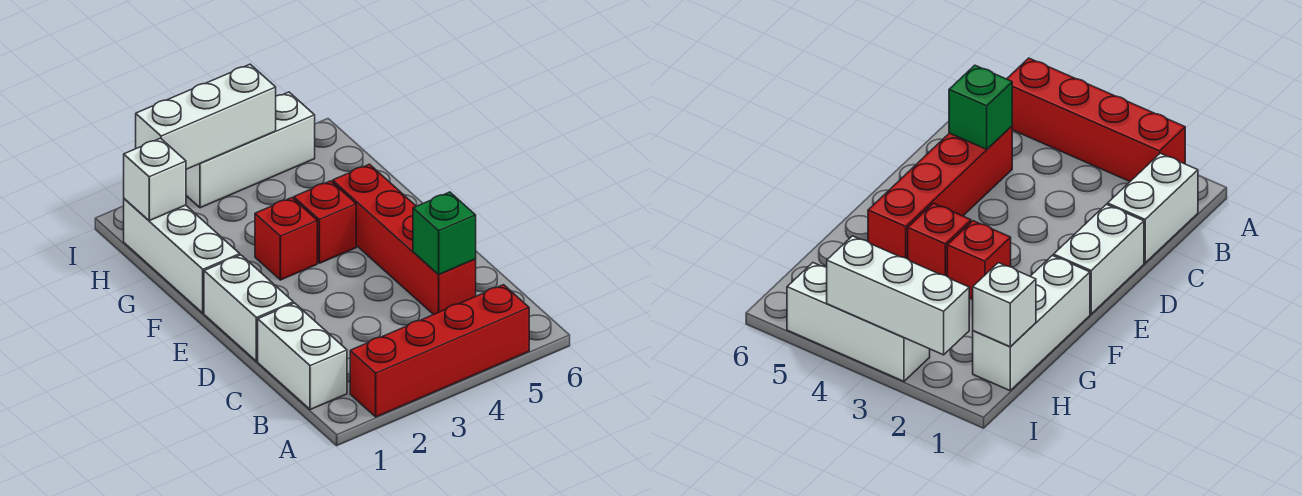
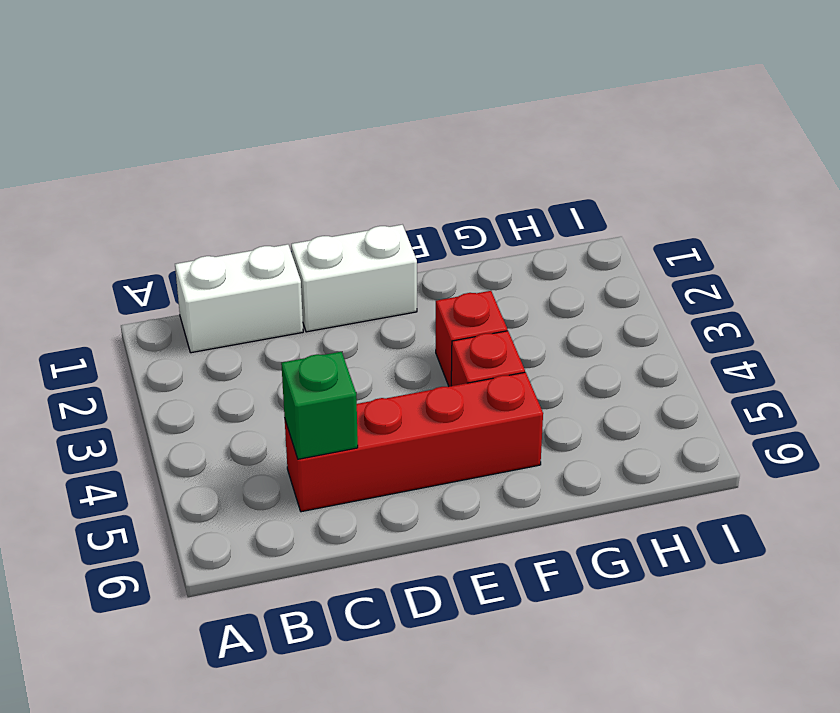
none -> red 1x4 brick [350,285,529,417]
none -> white 1x3 brick [124,199,240,313]

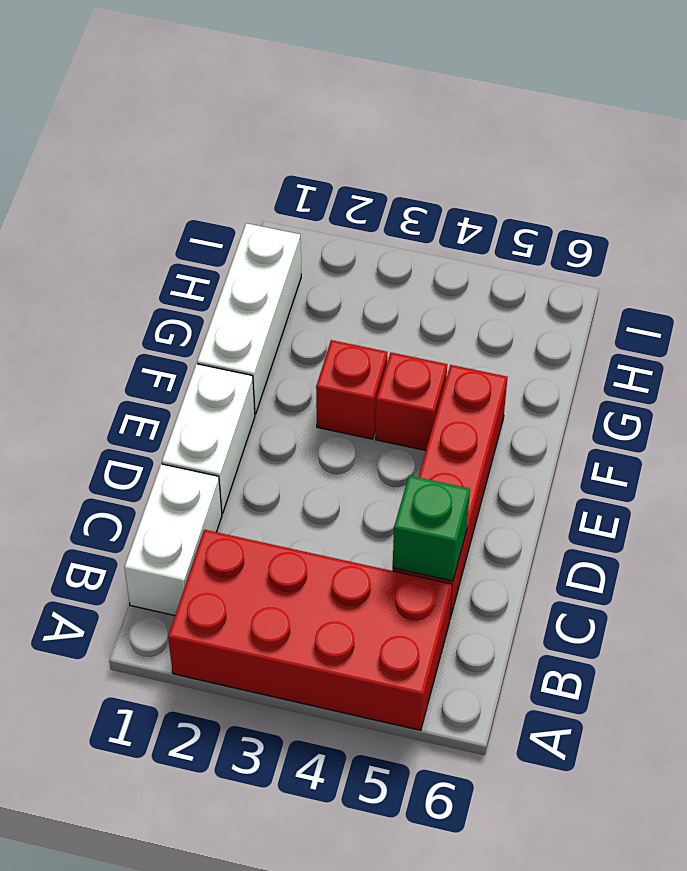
red 2x4 brick [168,530,452,730] -> red 1x4 brick [350,285,529,417]
none -> white 1x3 brick [186,92,315,208]
none -> white 1x1 brick [124,138,186,221]

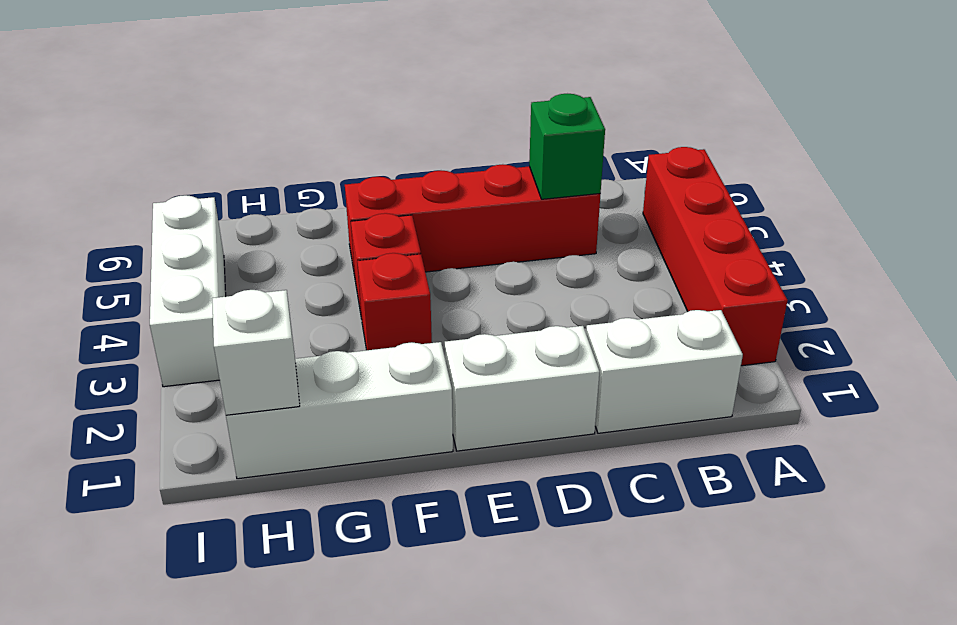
none -> white 1x3 brick [136,64,276,169]

